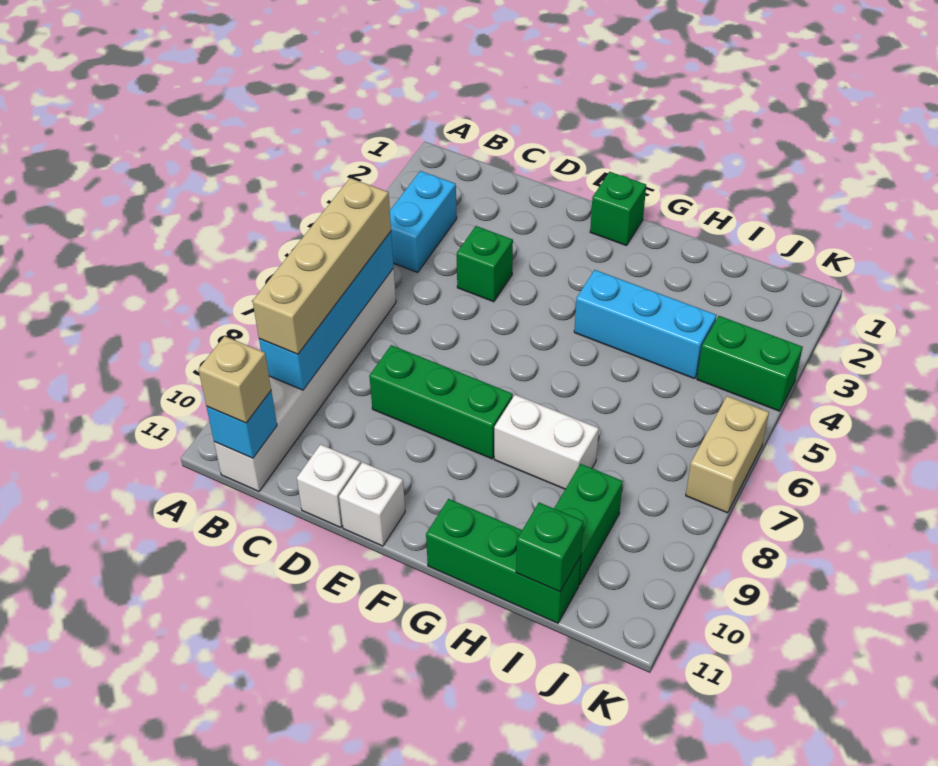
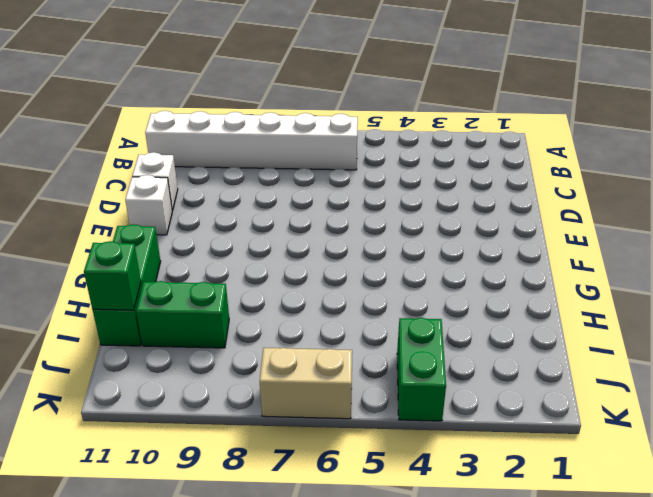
none -> cyan 1x2 brick [390,171,457,272]
none -> green 1x1 brick [457,226,513,302]
none -> green 1x3 brick [369,345,513,459]

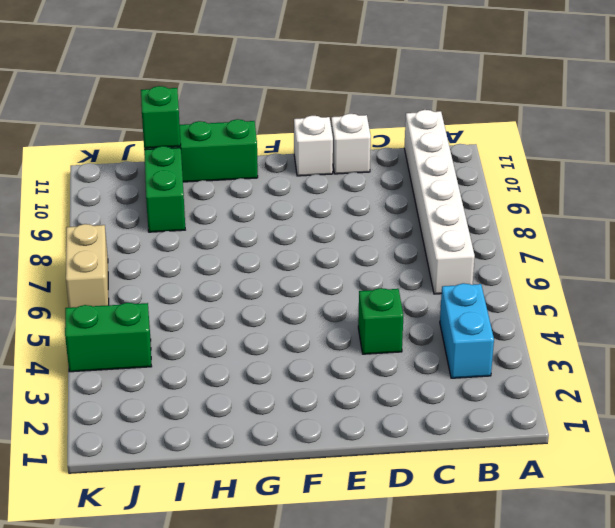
none -> green 1x3 brick [369,345,513,459]
none -> green 1x1 brick [590,172,646,246]
none -> cyan 1x3 brick [574,270,717,379]

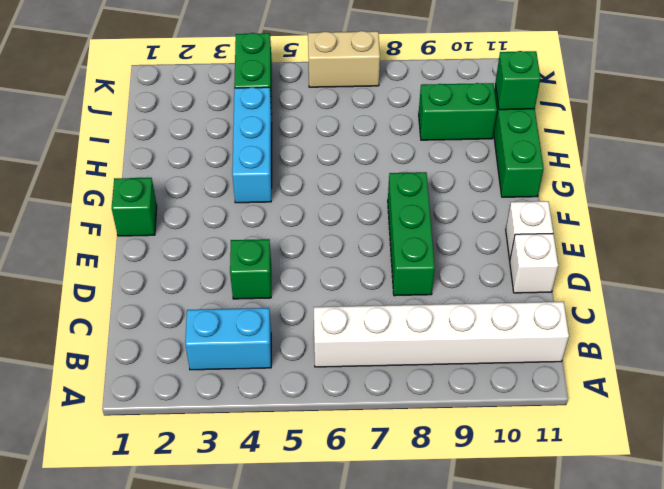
none -> white 1x2 brick [494,395,599,489]
none -> cyan 1x4 brick [259,232,394,390]
none -> cyan 1x1 brick [207,391,277,458]

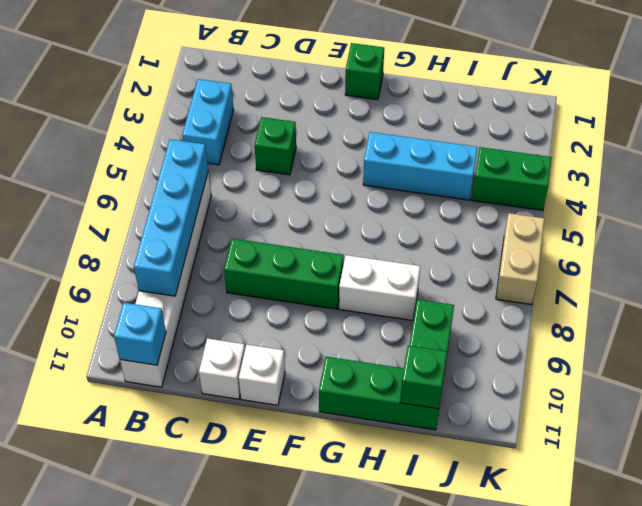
none -> tan 1x4 brick [253,178,391,354]
none -> tan 1x1 brick [198,336,271,423]

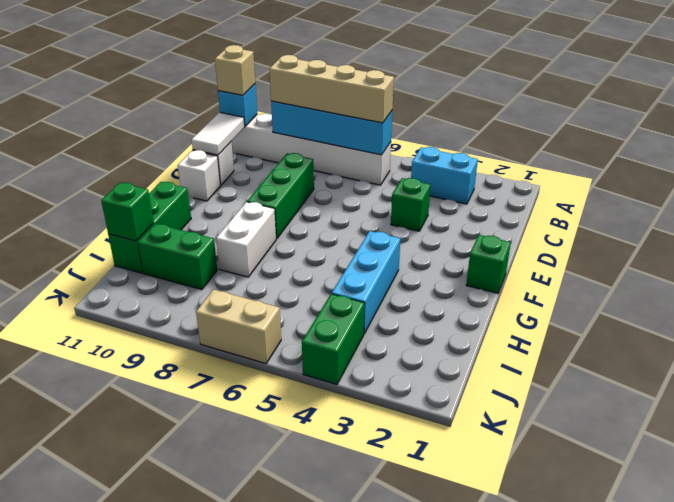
white 1x2 tile [192,112,245,155] -> none

